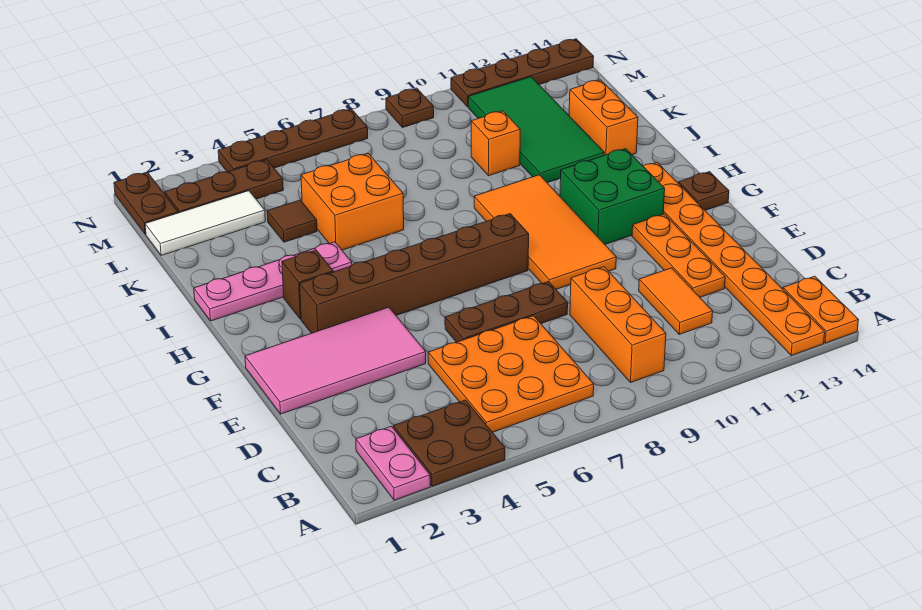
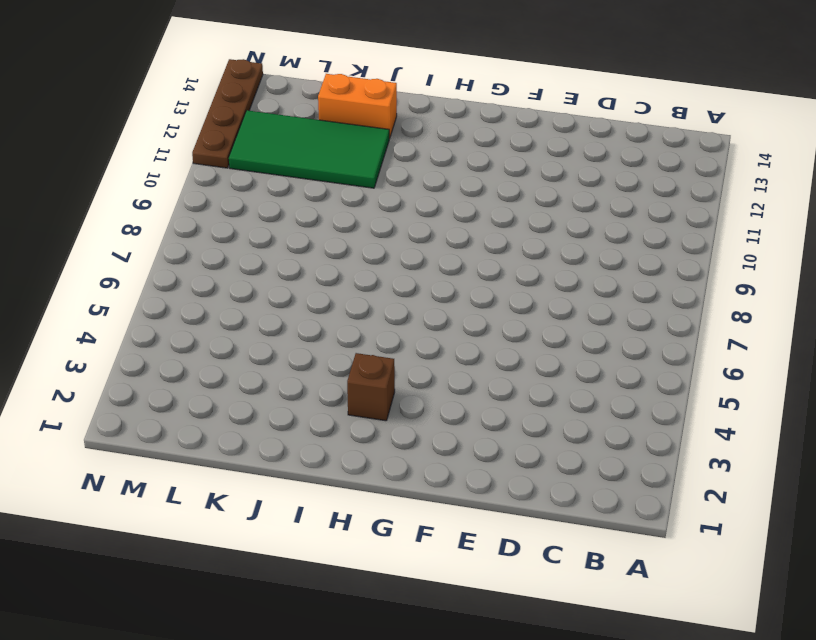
none -> pink 1x2 plate [356,426,430,500]
none -> brown 2x2 plate [393,400,505,486]
none -> orange 1x8 plate [643,162,825,355]

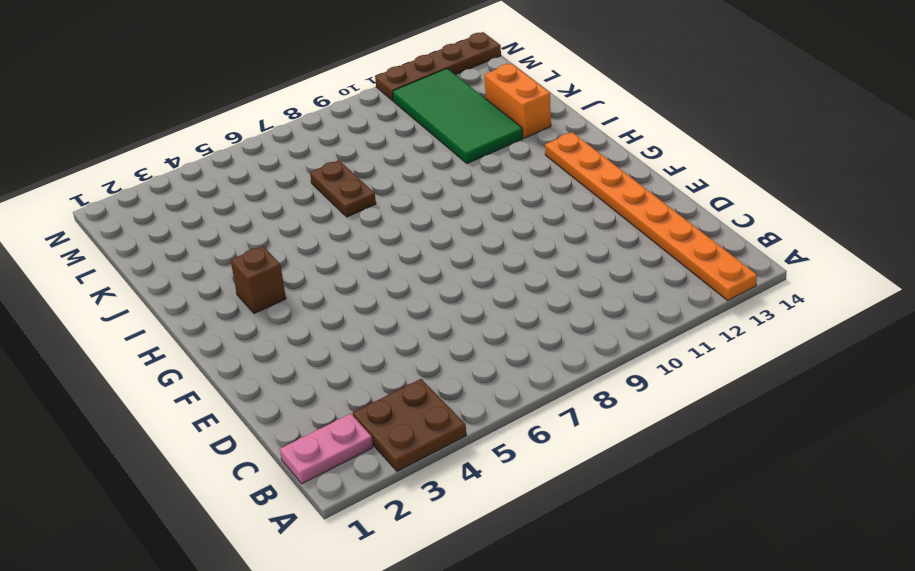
pink 1x2 plate [280,414,373,484] -> pink 1x2 plate turned to [356,426,430,500]
brown 1x2 plate [310,160,376,217] -> brown 1x2 plate moved to [114,172,178,234]
none -> orange 1x2 plate [783,276,858,343]
none -> orange 3x3 plate [428,316,594,432]
none -> orange 1x3 brick [570,267,666,382]

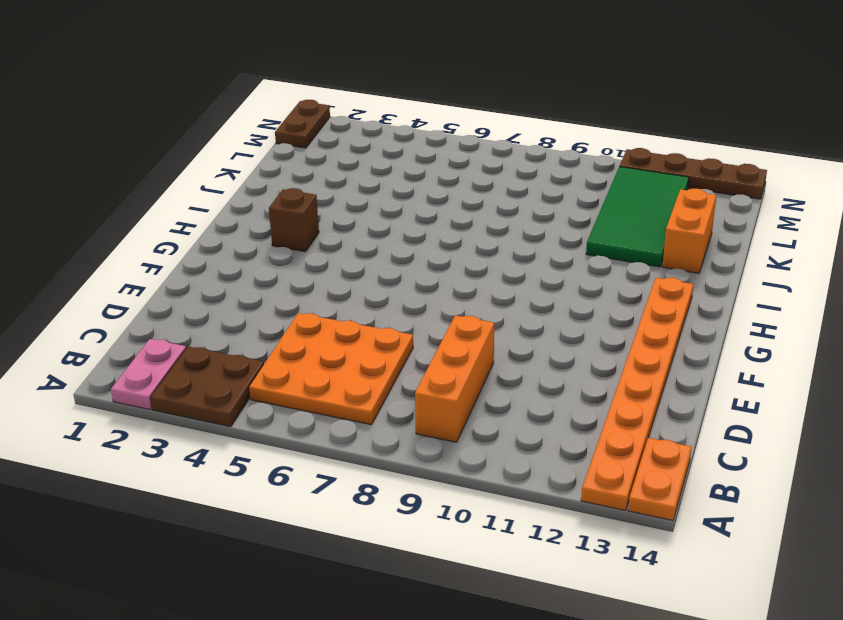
none -> orange 1x2 tile [639,268,713,334]
none -> orange 1x3 plate [632,214,725,297]
none -> pink 2x4 tile [245,307,426,414]

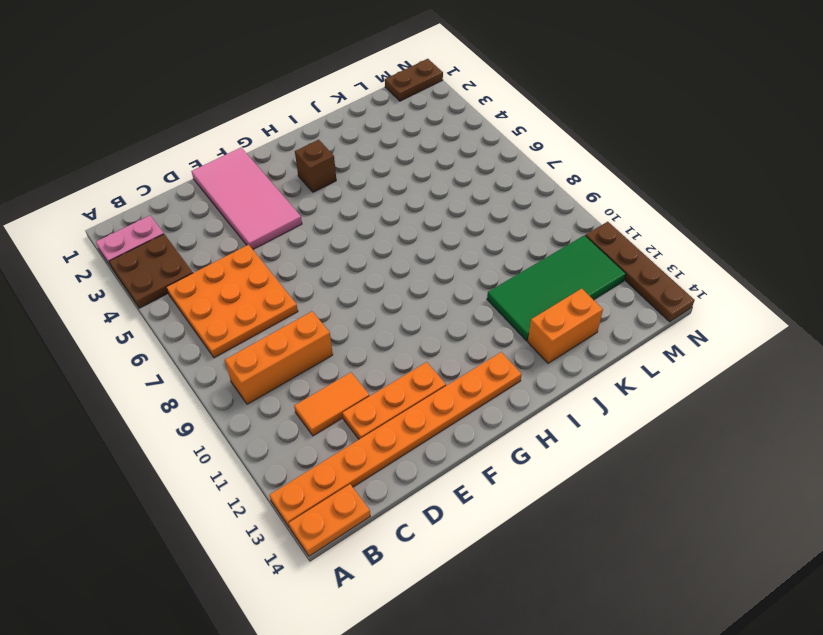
none -> brown 1x3 plate [445,282,568,342]
none -> orange 2x4 tile [474,175,616,289]
none -> brown 1x6 brick [300,214,529,333]

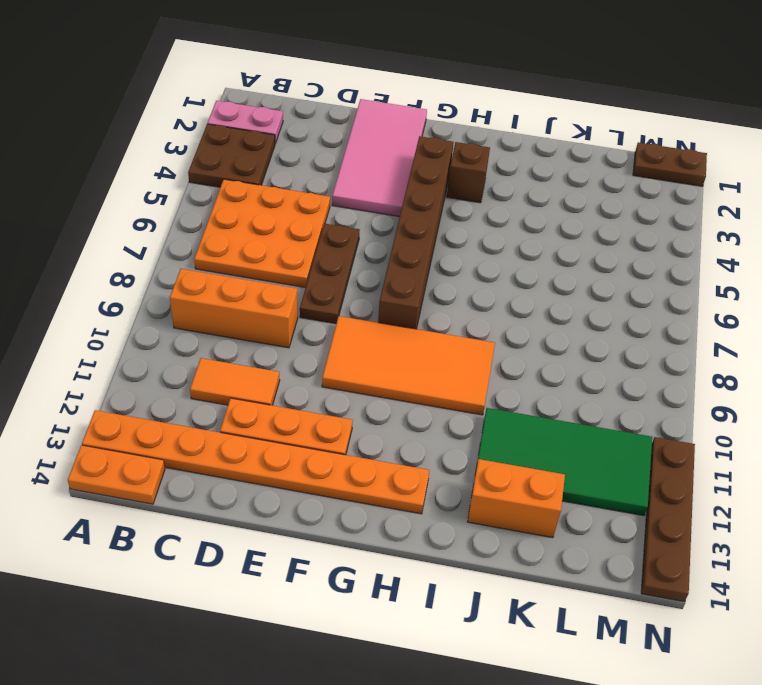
none -> green 2x2 brick [560,149,665,244]
none -> brown 1x1 plate [679,172,729,210]
none -> pink 1x4 plate [194,242,352,321]

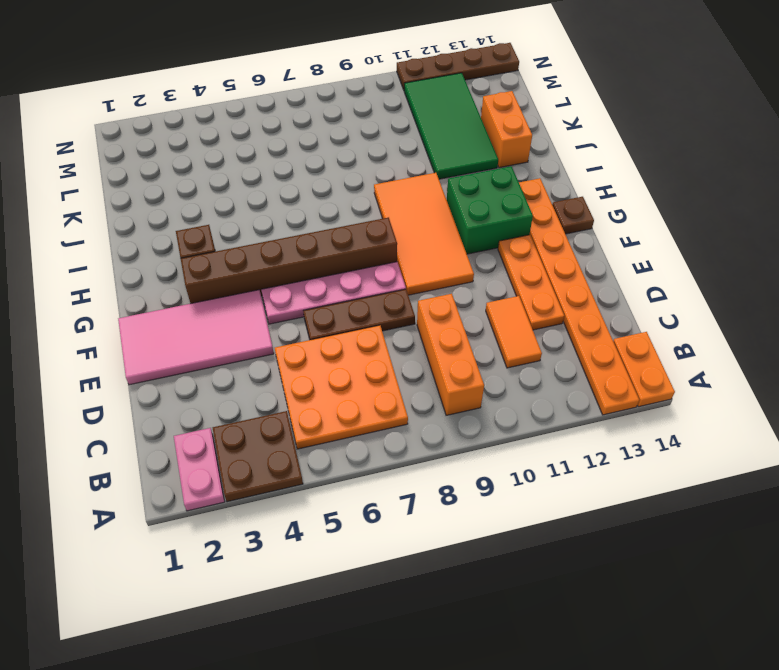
pink 1x4 plate [261,262,406,324] -> pink 1x4 plate moved to [194,242,352,321]
none -> orange 2x2 brick [301,153,404,250]
none -> brown 1x1 tile [267,200,317,242]
none -> orange 1x1 brick [471,111,520,176]

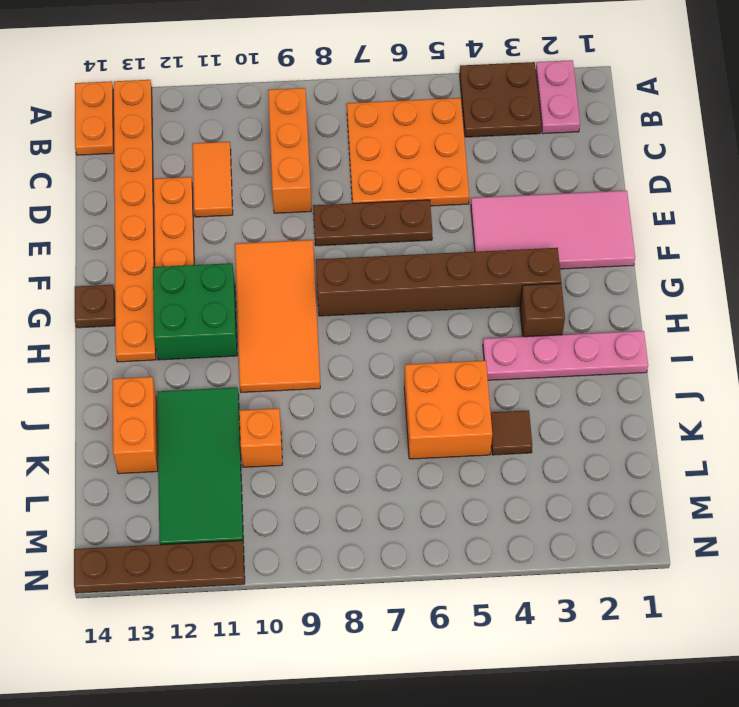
none -> white 1x3 tile [145,191,265,255]
none -> brown 1x2 plate [114,172,178,234]
none -> brown 1x3 plate [165,160,283,213]

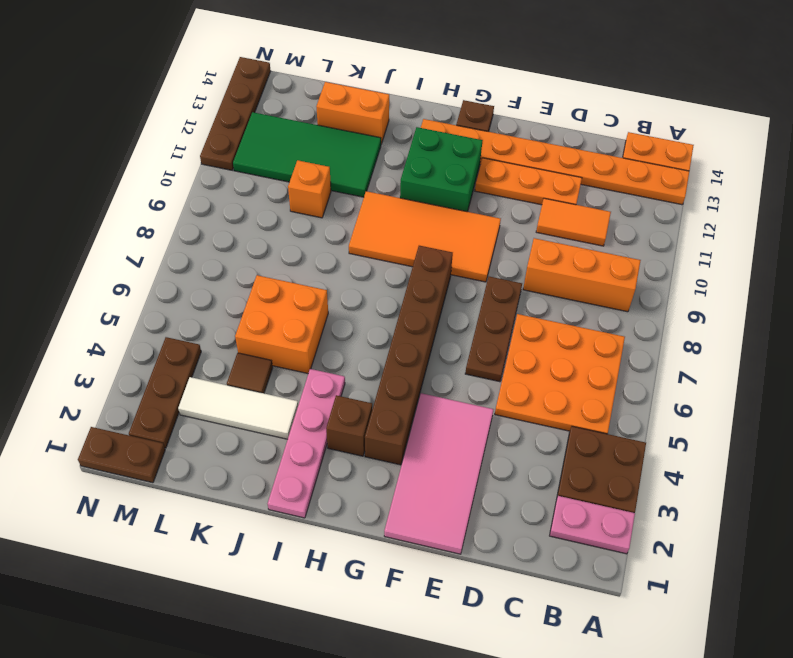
white 1x3 tile [178,377,298,439] -> white 1x3 tile turned to [145,191,265,255]
none -> brown 1x4 plate [218,109,368,172]
none -> brown 1x1 plate [386,88,434,128]

